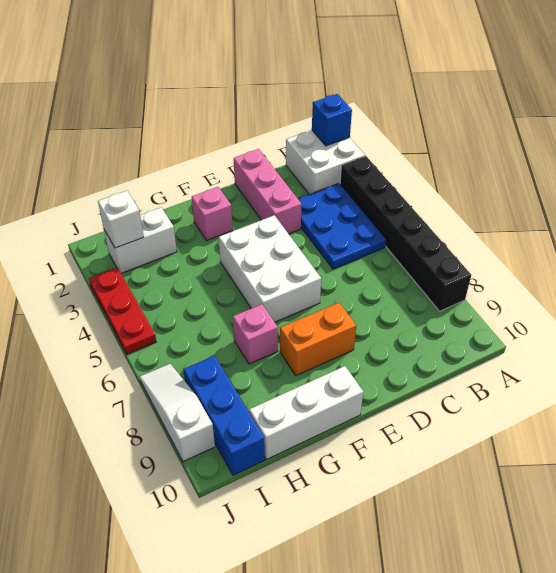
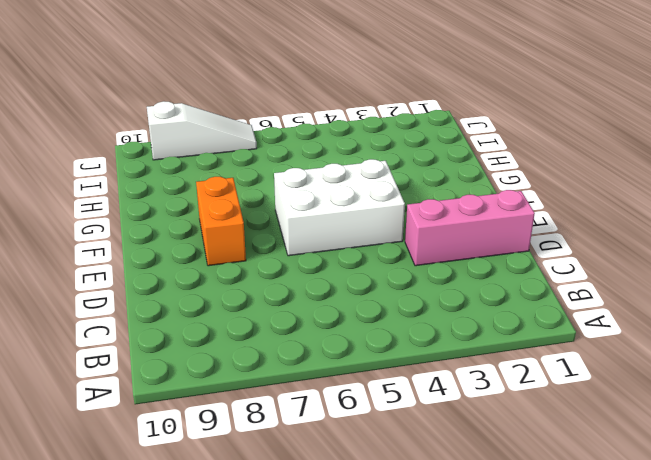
none -> white 2x2 brick [286,130,365,194]
none -> black 1x6 brick [340,156,471,311]
none -> blue 2x3 plate [298,183,386,269]

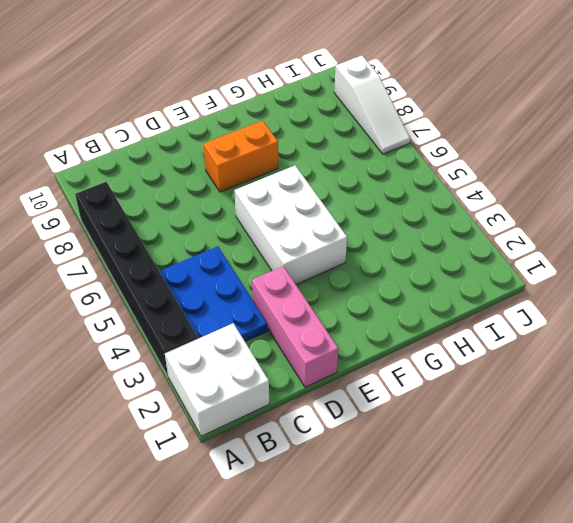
none -> pink 1x1 brick [192,187,233,241]
none -> white 1x3 brick [249,366,363,460]
none -> pink 1x1 brick [233,304,278,364]

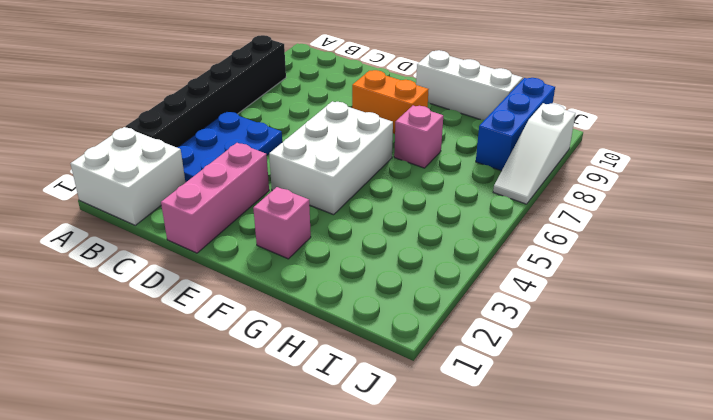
none -> white 1x2 brick [104,208,177,273]
none -> red 1x3 plate [89,267,156,354]
none -> blue 1x1 brick [312,94,352,146]

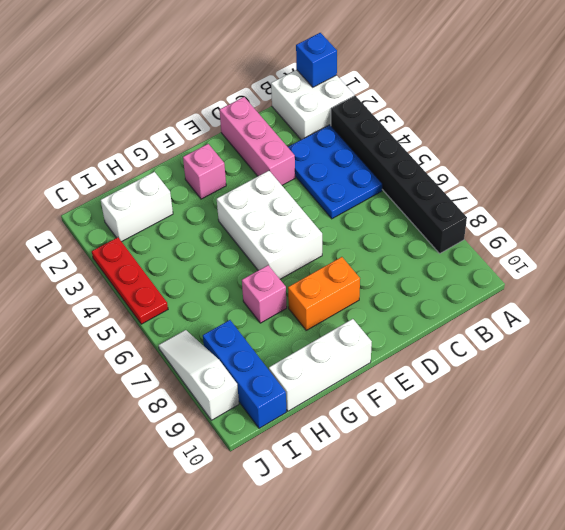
none -> white 1x1 brick [98,191,144,248]

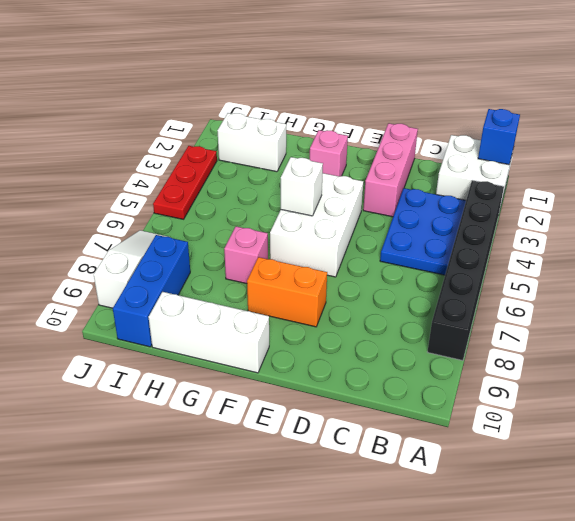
white 1x1 brick [281,157,323,216] -> white 1x1 brick moved to [98,191,144,248]

